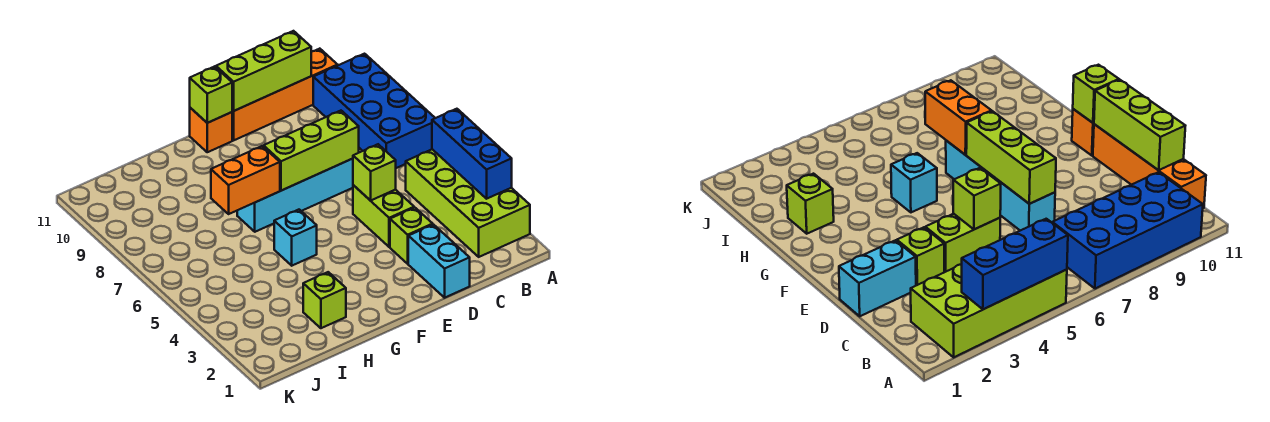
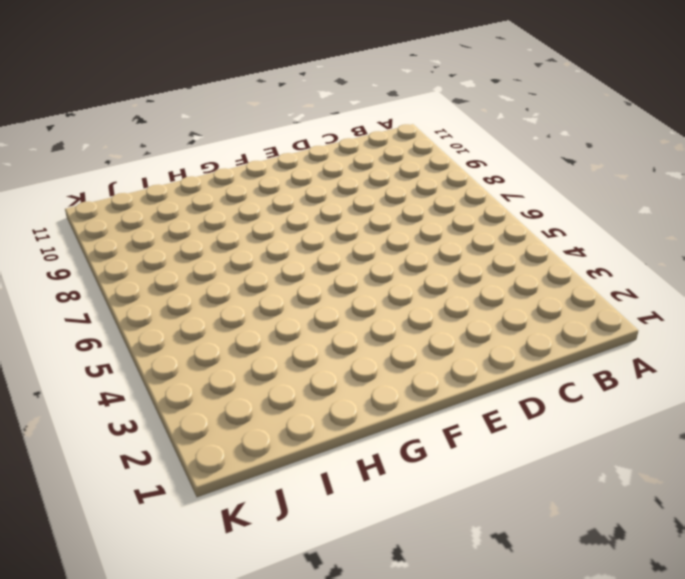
none -> lime 2x4 brick [406,149,530,257]
none -> blue 2x4 brick [313,54,435,168]
none -> orange 1x4 brick [232,49,338,140]

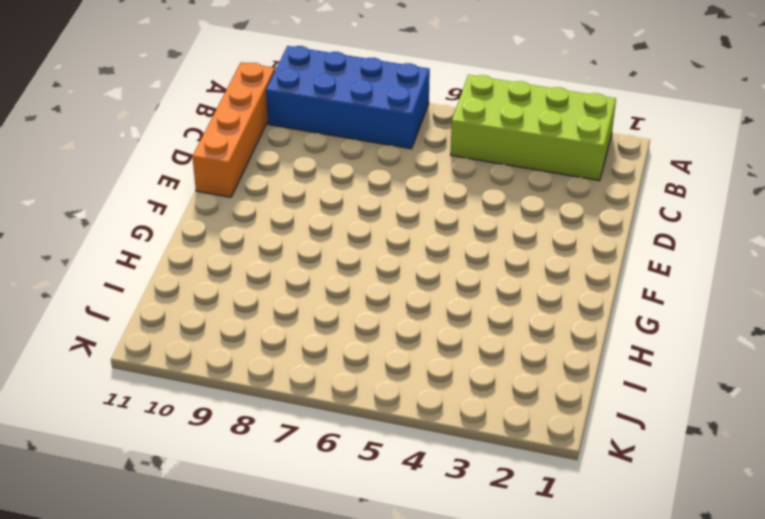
none -> cyan 1x2 brick [408,225,470,298]
none -> lime 1x1 brick [390,208,433,264]
none -> lime 1x2 brick [353,185,414,247]

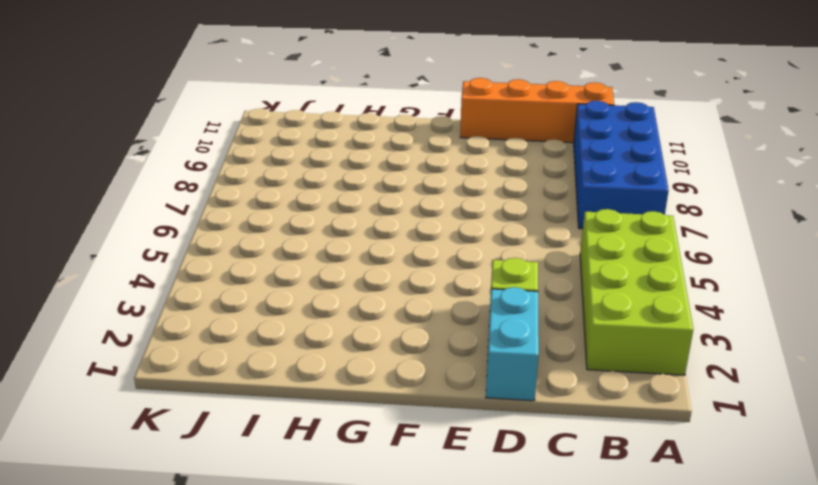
none -> lime 1x2 brick [353,185,414,247]
none -> cyan 1x4 brick [237,159,353,232]
none -> orange 1x1 brick [190,108,232,152]

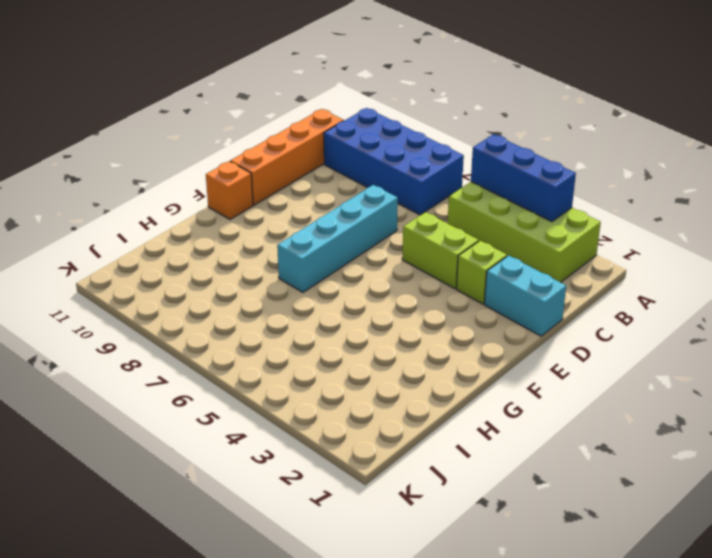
none -> cyan 1x1 brick [274,210,317,266]
none -> lime 1x1 brick [303,272,346,328]
none -> lime 1x3 brick [216,31,311,111]

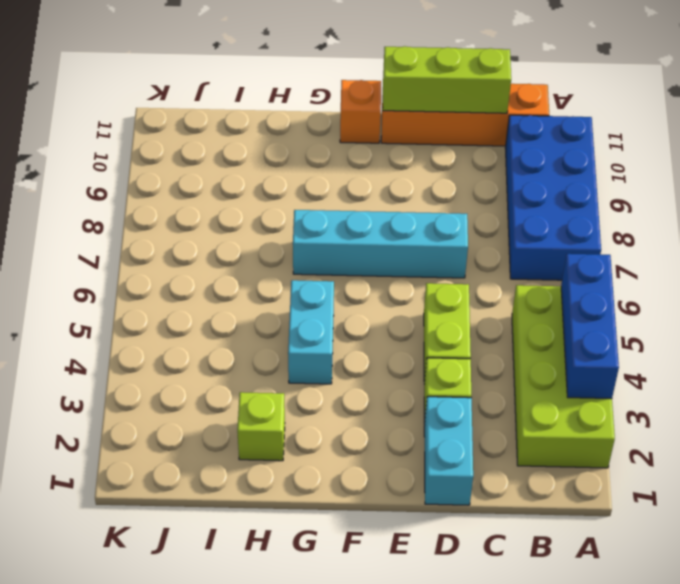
cyan 1x2 brick [288,280,334,384] -> cyan 1x1 brick [274,210,317,266]
none -> lime 1x1 brick [353,144,396,201]
none -> lime 1x3 brick [264,111,359,191]
none -> lime 1x1 brick [190,66,232,123]

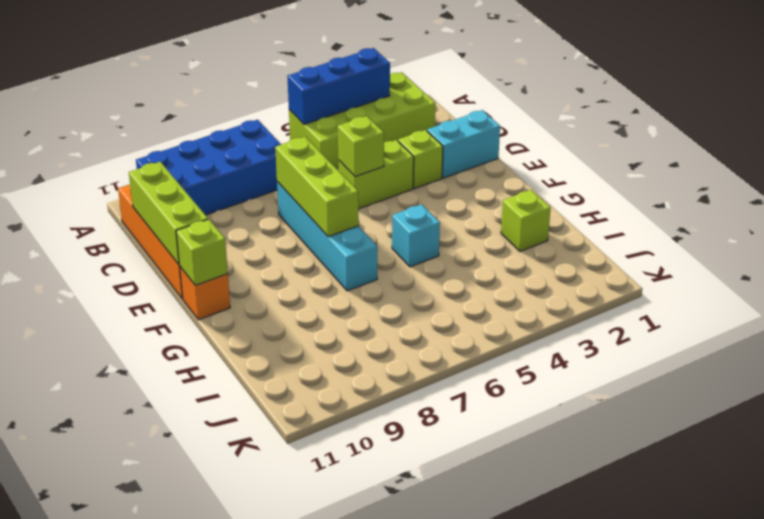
none -> orange 1x2 brick [211,146,280,214]

